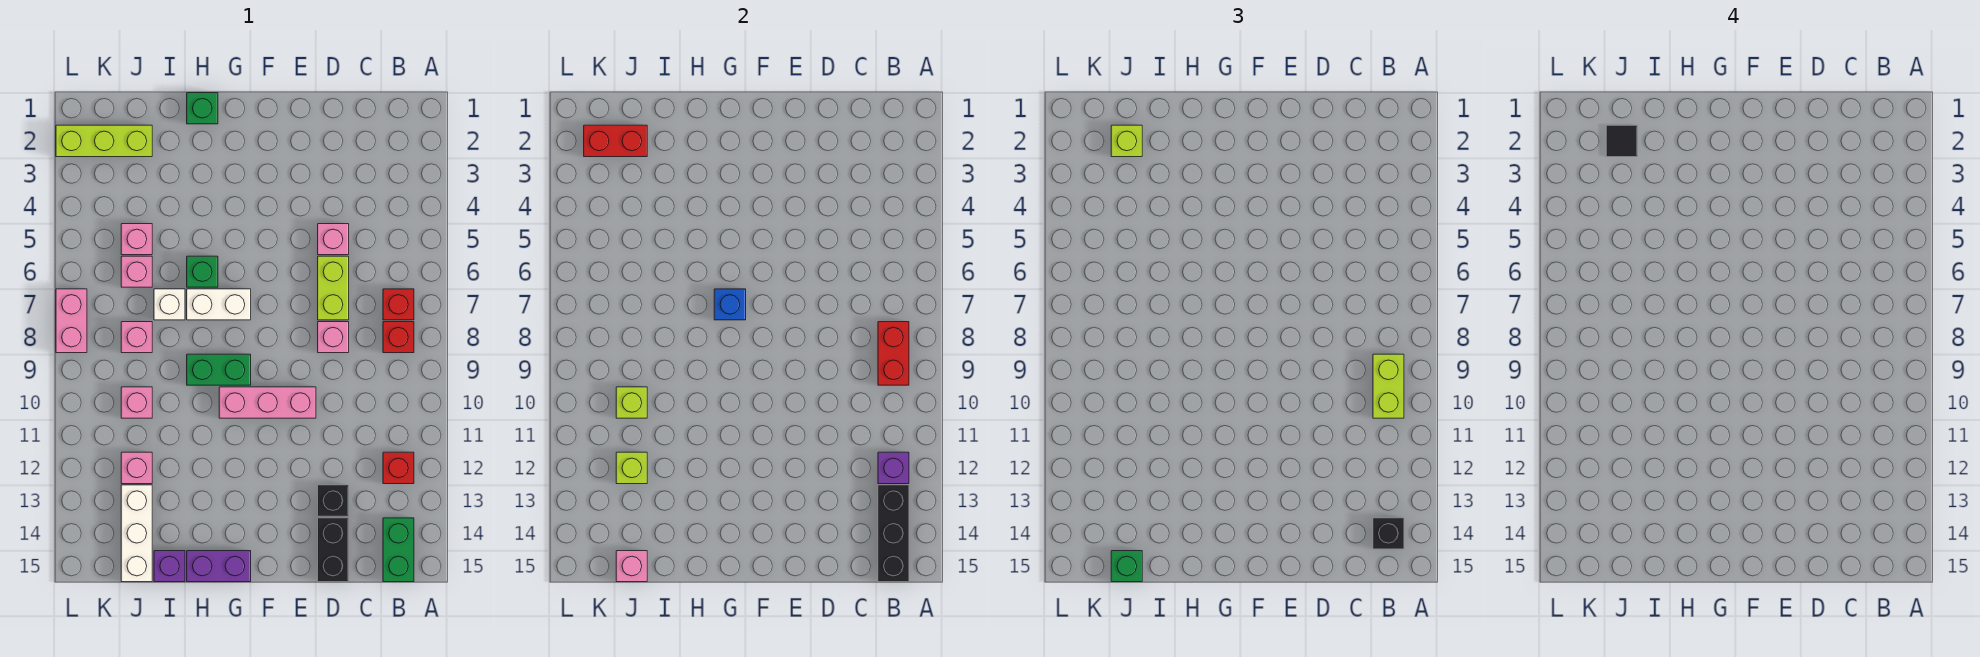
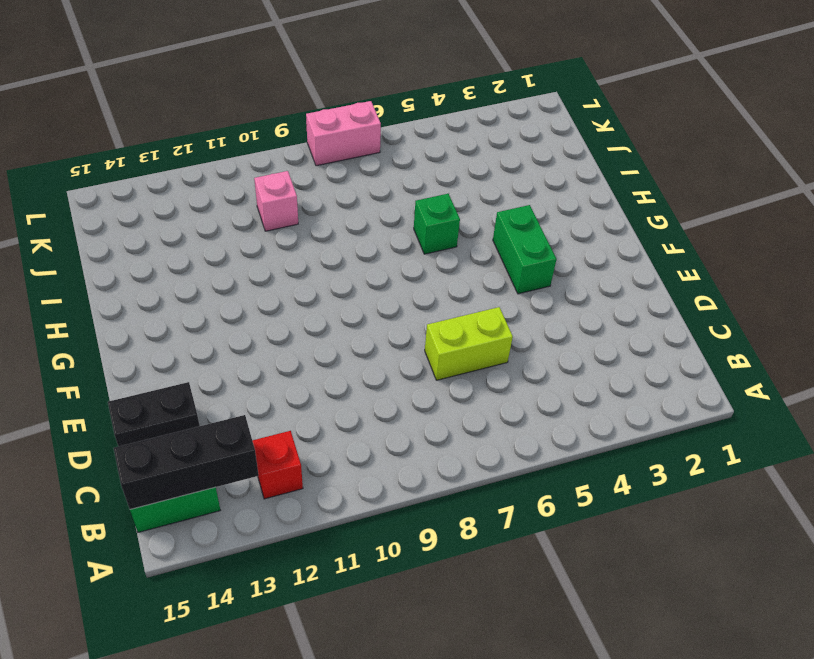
green 1x2 brick [493,205,557,294] -> green 1x2 brick moved to [187,354,251,385]
none -> red 1x1 brick [383,289,414,320]
none -> red 1x1 brick [383,322,414,353]
none -> pink 1x1 brick [318,224,349,255]
none -> pink 1x1 brick [318,322,349,353]

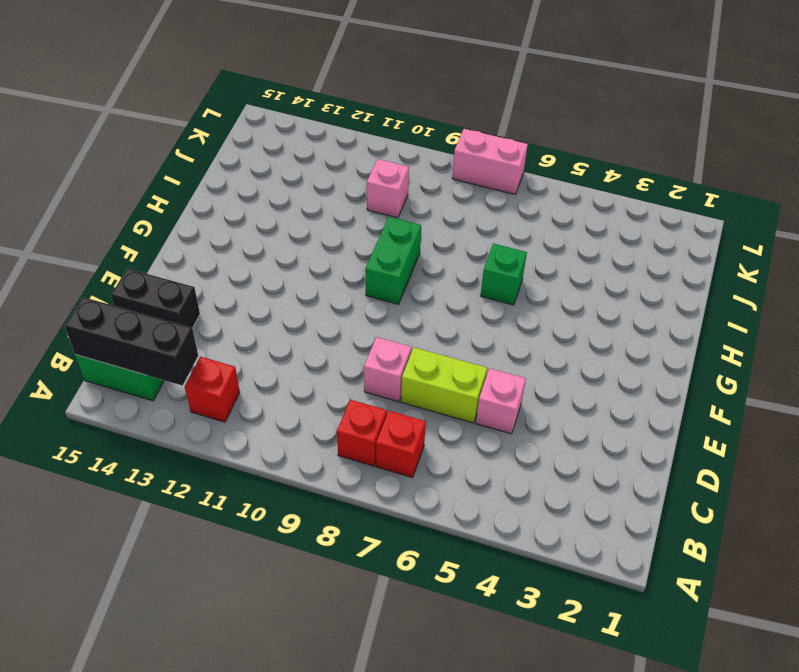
none -> black 1x1 brick [318,485,349,516]
none -> pink 1x3 brick [219,387,316,418]
none -> white 1x2 brick [187,289,251,320]
none -> purple 1x2 brick [187,551,251,582]

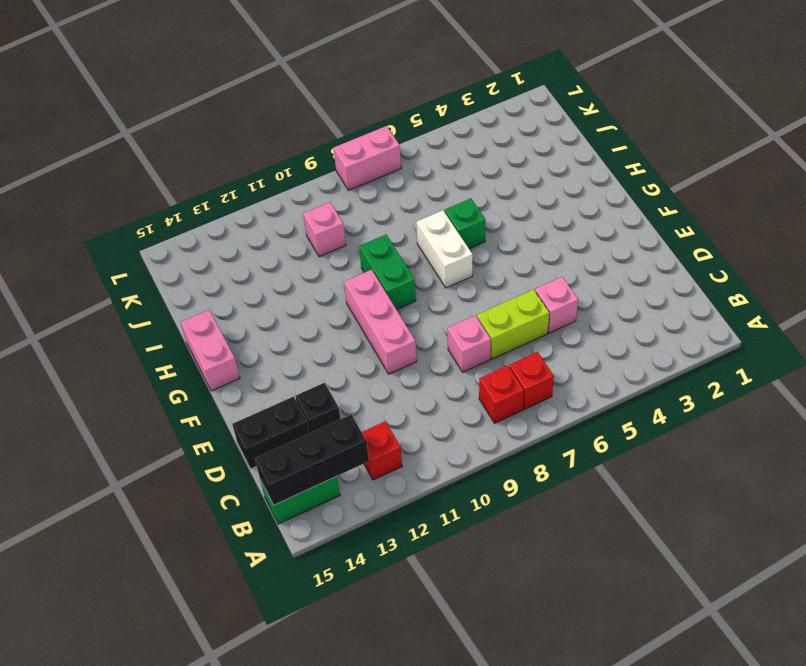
pink 1x2 brick [181,310,240,391] -> purple 1x2 brick [187,551,251,582]
none -> green 1x1 brick [187,93,218,124]
none -> white 1x1 brick [154,289,185,320]
none -> purple 1x1 brick [154,551,185,582]
none -> lime 1x3 brick [56,125,152,157]

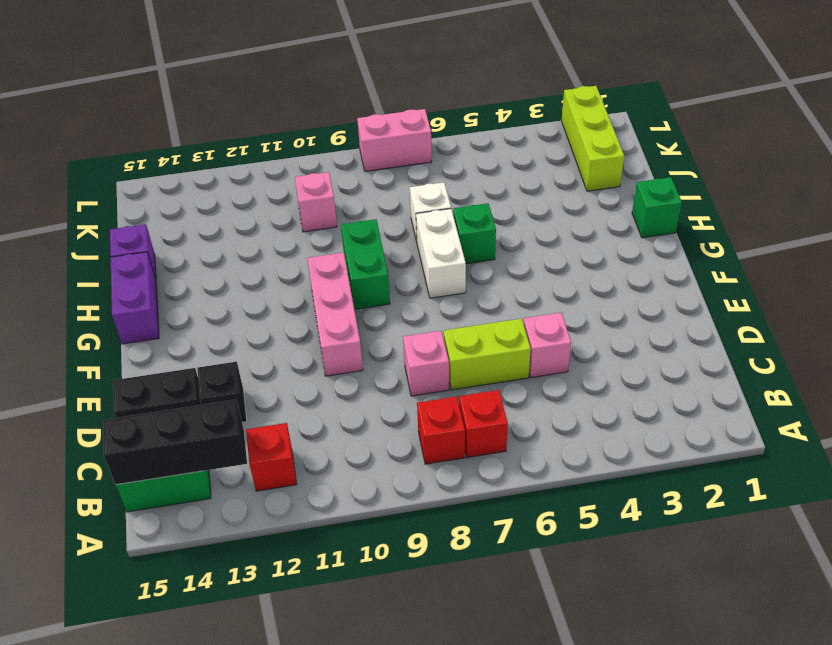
none -> pink 1x1 brick [121,224,152,255]
none -> pink 1x1 brick [121,256,152,287]
none -> pink 1x1 brick [121,322,152,353]
none -> pink 1x1 brick [121,452,152,484]

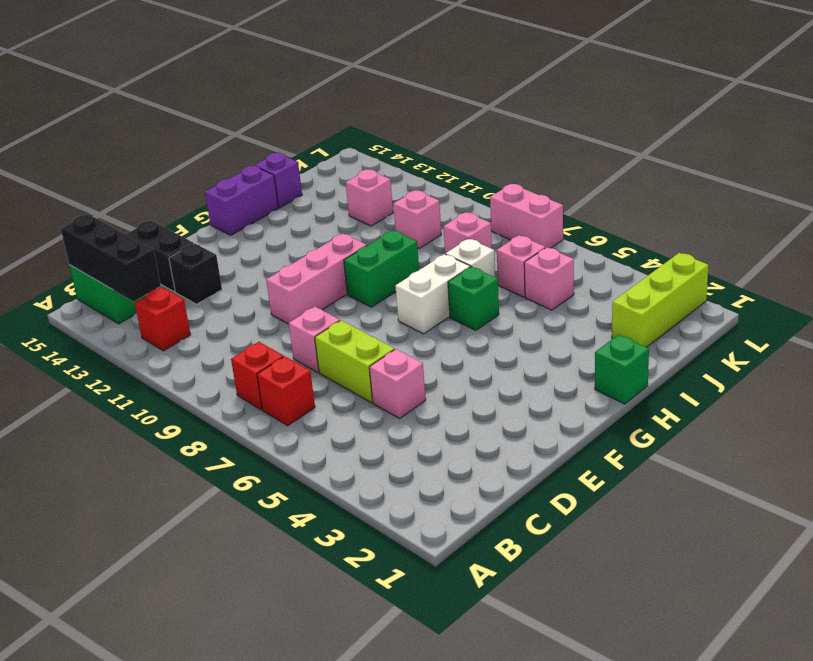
none -> white 1x3 brick [121,485,152,582]
none -> red 1x2 brick [878,322,909,385]
none -> purple 1x1 brick [878,452,909,484]
none -> blue 1x1 brick [714,289,746,320]

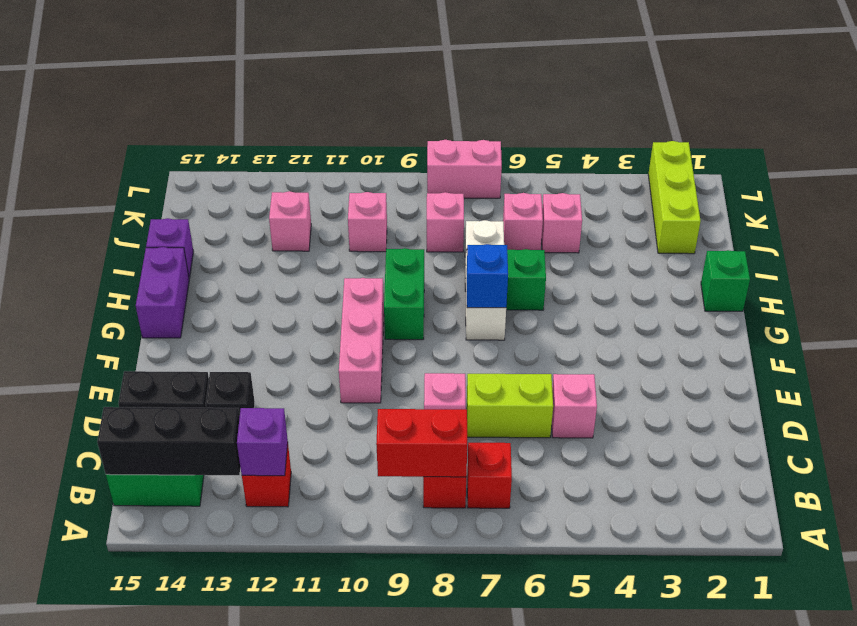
none -> white 1x3 brick [121,485,152,582]
none -> red 1x2 brick [584,125,647,157]
none -> lime 1x1 brick [616,387,647,418]
none -> lime 1x1 brick [616,452,647,484]

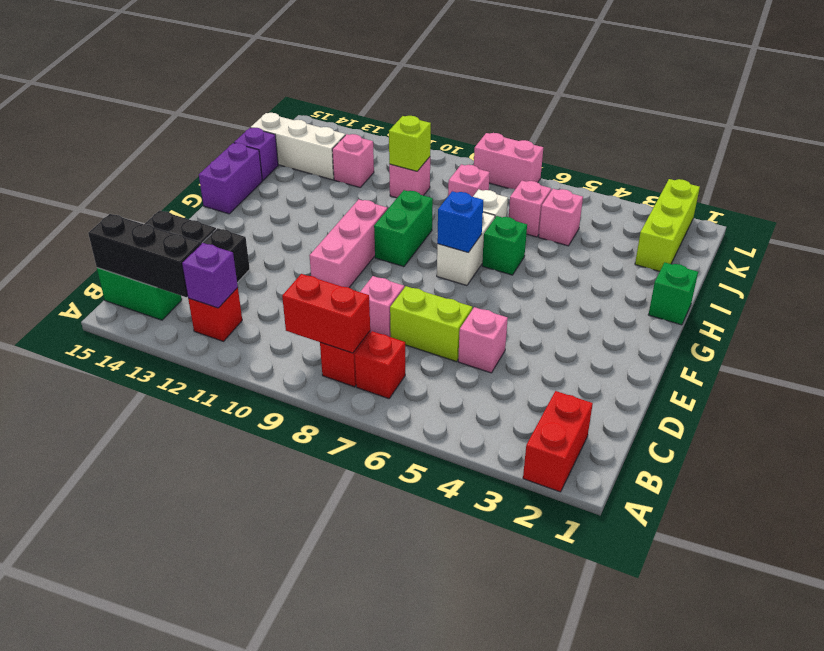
red 1x2 brick [523,391,593,492] -> red 1x2 brick moved to [584,125,647,157]
none -> lime 1x1 brick [616,452,647,484]
none -> pink 1x1 brick [616,551,647,582]
none -> lime 1x2 brick [1373,354,1404,418]
none -> black 1x1 brick [1373,518,1404,549]

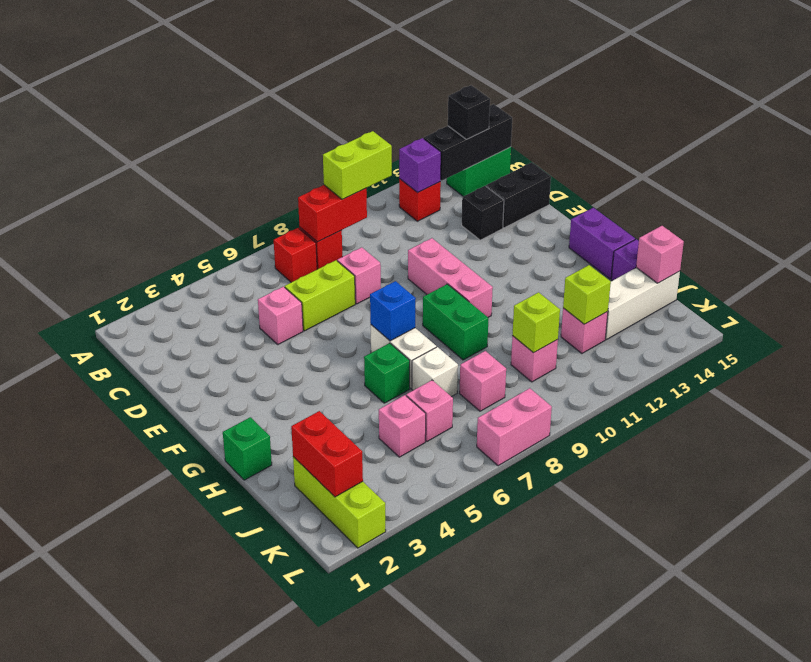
none -> lime 1x1 brick [1111,125,1142,157]
none -> green 1x1 brick [1111,551,1142,582]
none -> black 1x1 tile [1606,125,1637,157]

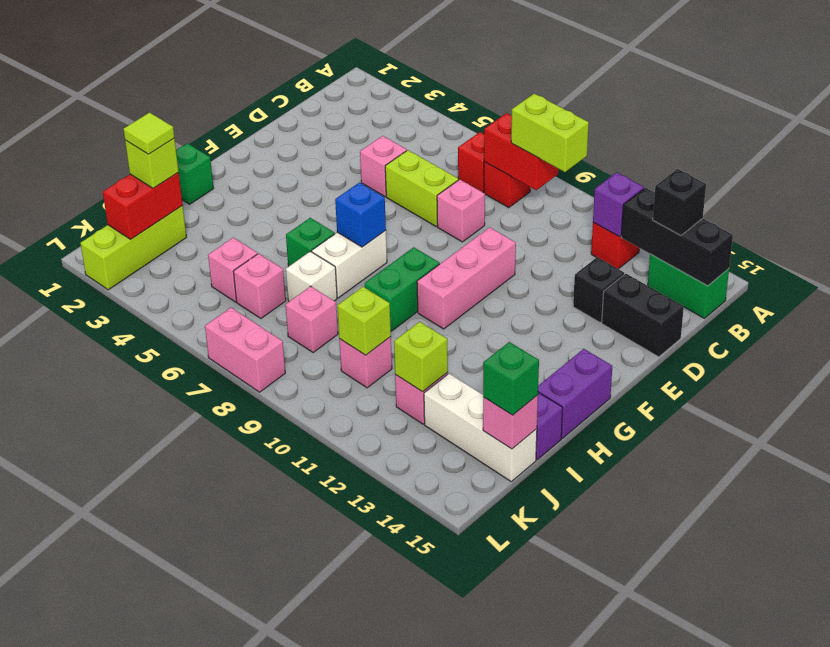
lime 1x1 tile [124,113,174,154] -> black 1x1 tile [1606,125,1637,157]

